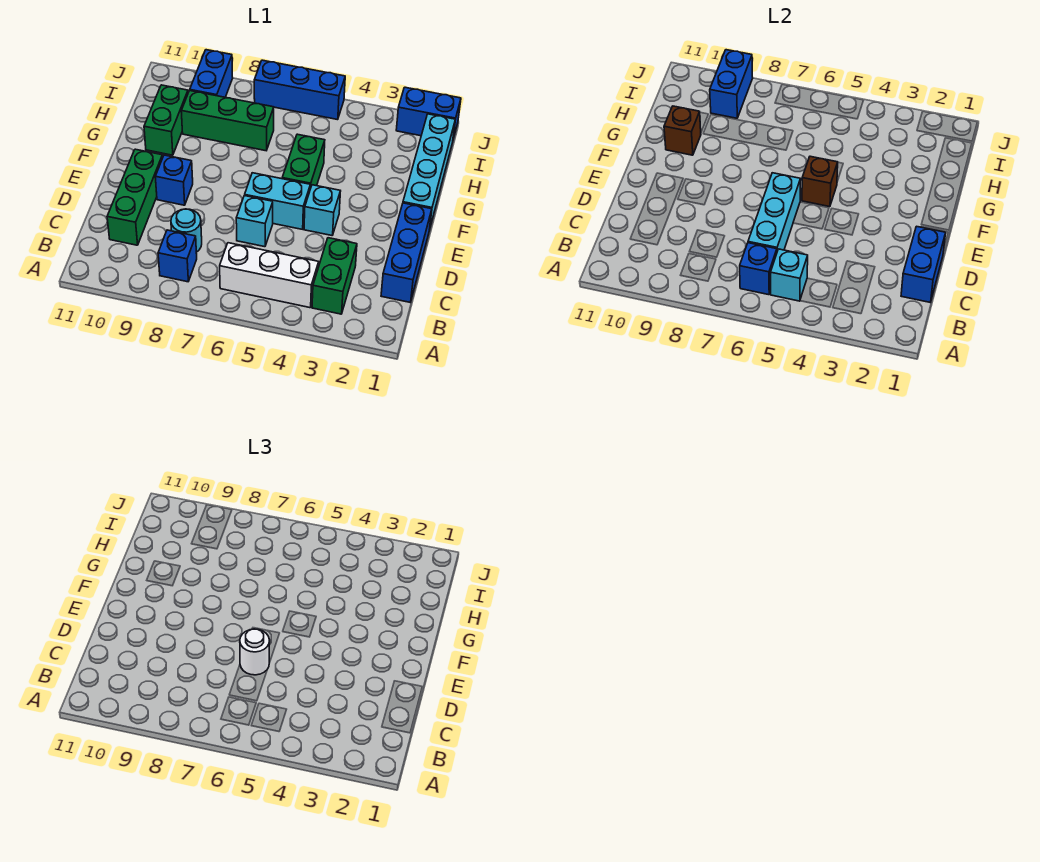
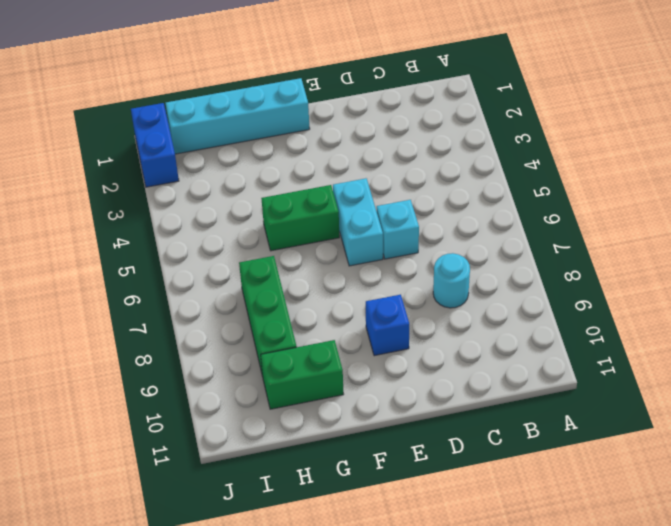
none -> green 1x2 brick [312,238,357,314]
none -> white 1x3 brick [220,243,319,308]
none -> blue 1x1 brick [158,230,197,282]

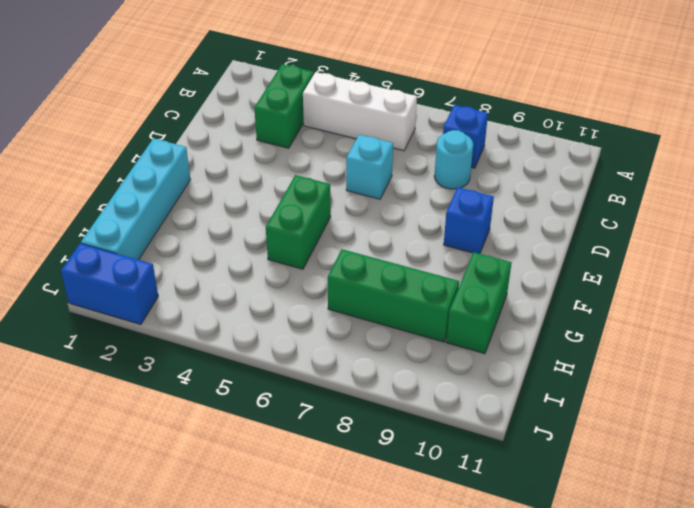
none -> blue 1x3 brick [381,203,432,302]
none -> green 1x3 brick [107,149,163,245]
none -> cyan 1x1 brick [304,185,340,235]

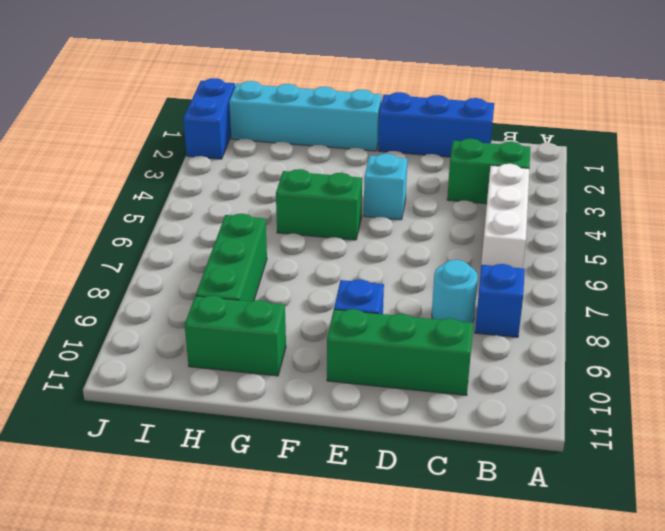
none -> cyan 1x1 brick [236,196,273,247]
none -> cyan 1x2 brick [245,173,310,229]
none -> blue 1x2 brick [190,50,233,97]

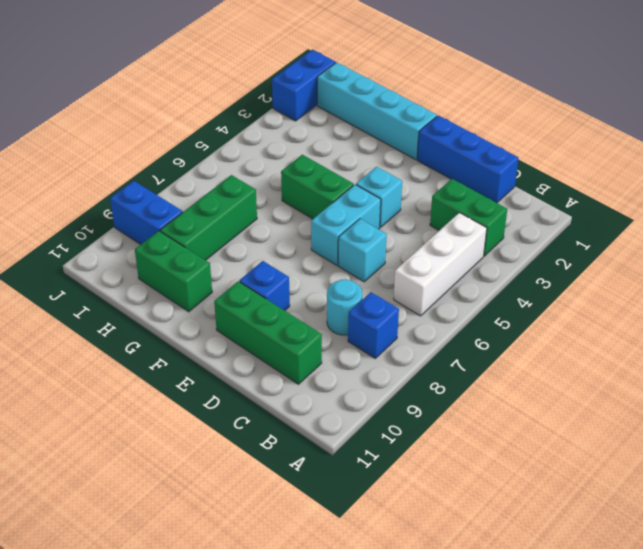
none -> blue 1x3 brick [254,60,345,120]
none -> cyan 1x1 brick [770,249,808,301]
none -> blue 1x1 brick [740,243,777,295]

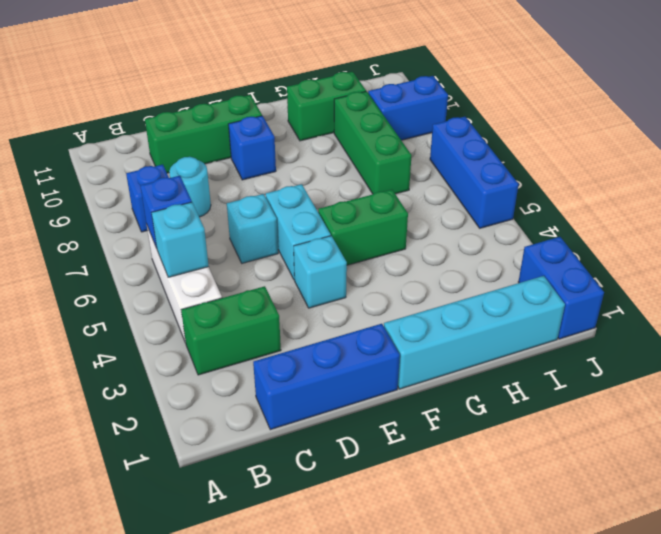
none -> blue 1x2 brick [901,226,945,302]
none -> cyan 1x3 brick [748,173,801,251]
none -> brown 1x1 brick [802,156,838,207]

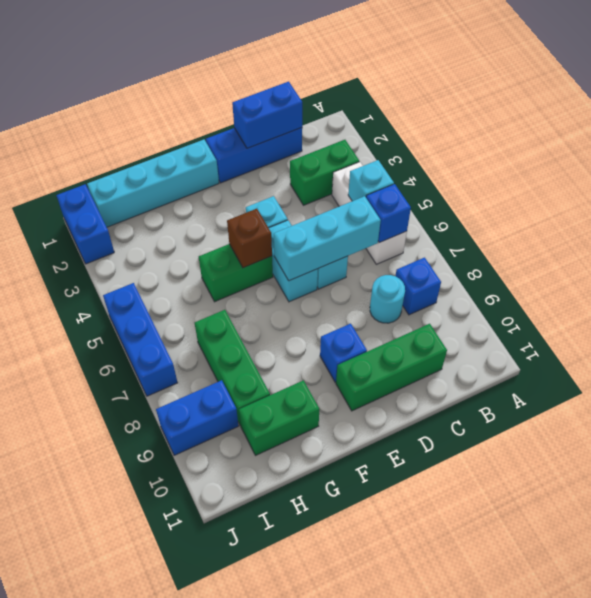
none -> brown 1x1 brick [664,106,701,155]
none -> blue 1x2 brick [710,50,753,118]
none -> white 1x1 round brick [240,629,270,675]

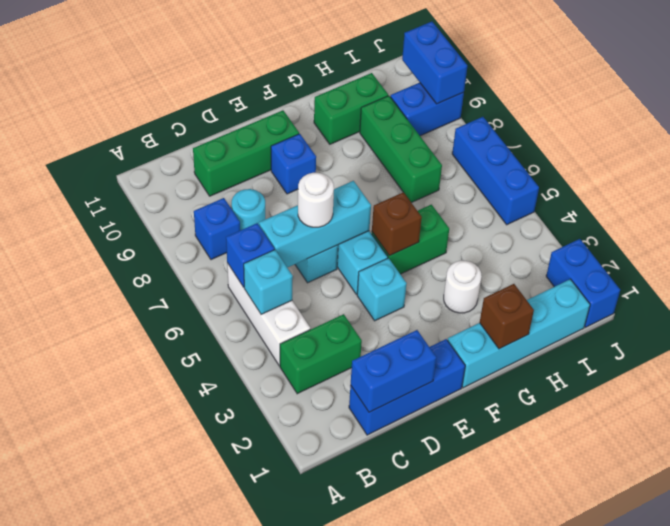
brown 1x1 brick [480,284,534,349] -> brown 1x1 brick moved to [664,106,701,155]
white 1x1 round brick [444,261,482,313] -> none
blue 1x2 brick [402,22,467,104] -> blue 1x2 brick turned to [710,50,753,118]

